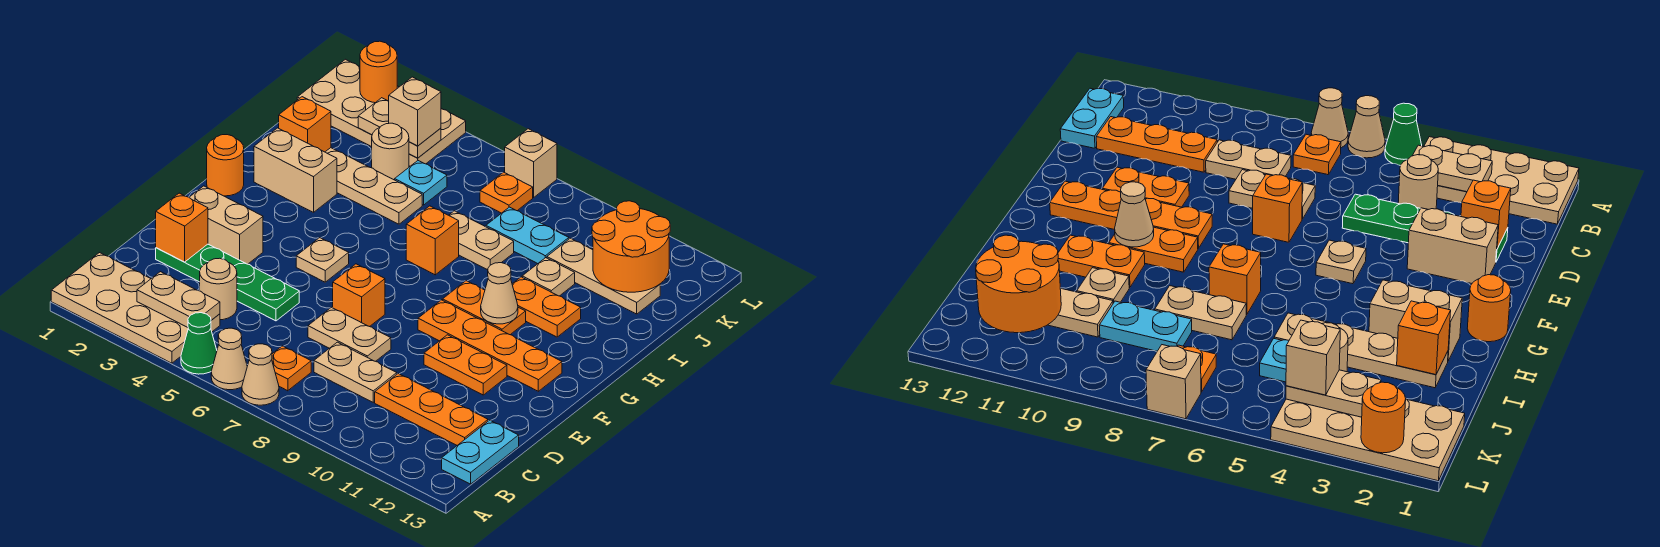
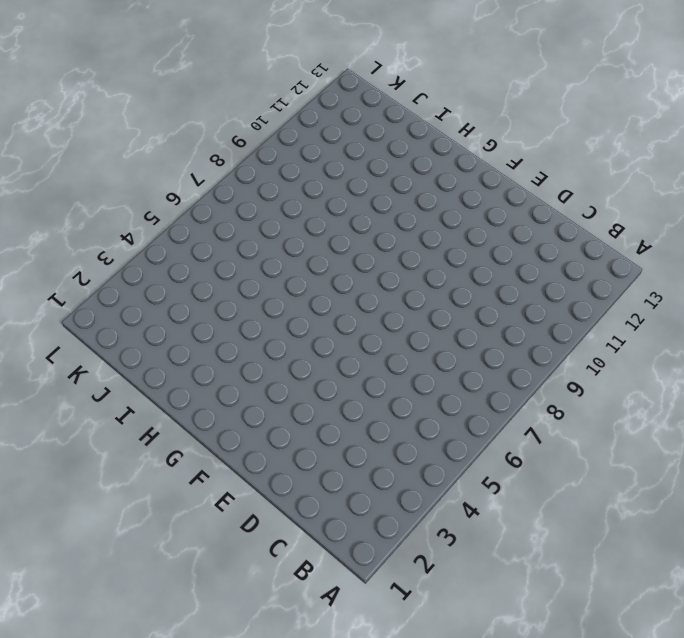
none -> tan 2x4 plate [51,253,220,363]
none -> green 1x1 cone [181,313,217,374]
none -> tan 1x1 cone [211,328,247,390]
none -> tan 1x1 cone [242,344,279,405]

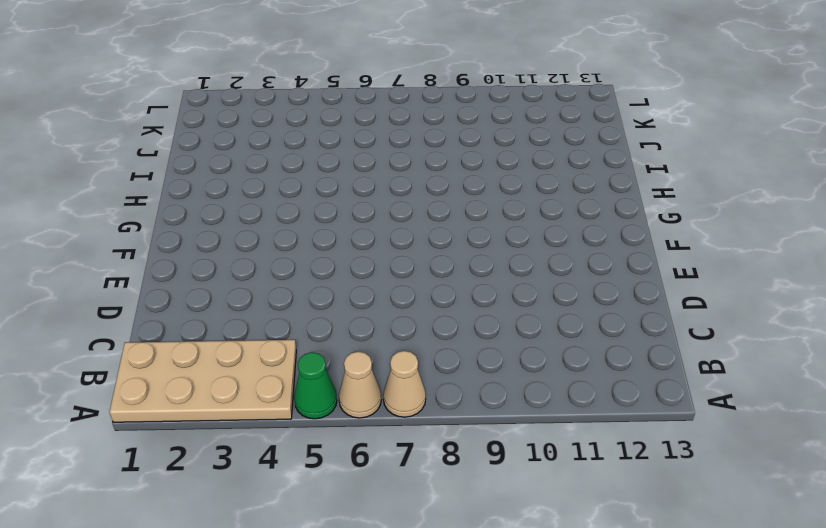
none -> orange 1x1 plate [272,346,311,391]
none -> cyan 1x2 plate [442,420,519,484]
none -> tan 1x1 round brick [200,258,237,320]
none -> tan 1x2 plate [314,342,397,402]

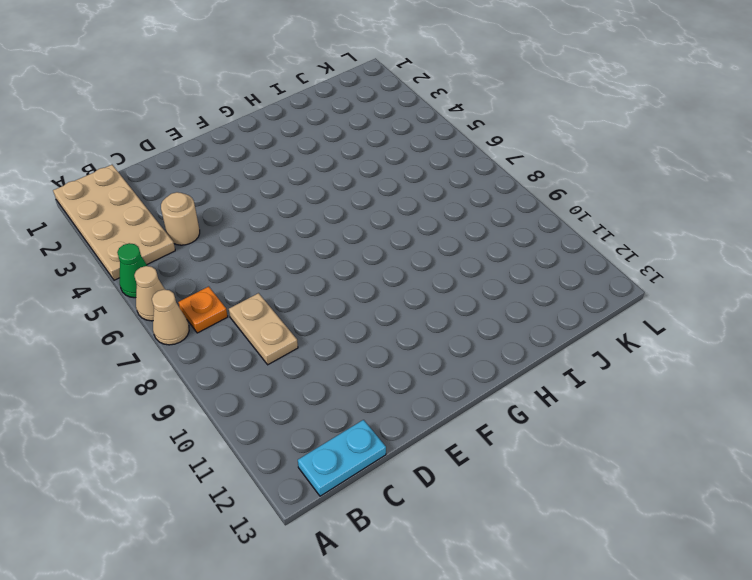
none -> orange 1x3 plate [375,374,488,445]
none -> green 1x4 plate [156,244,299,321]
none -> tan 1x2 plate [308,307,391,361]
none -> tan 1x2 brick [189,186,263,264]

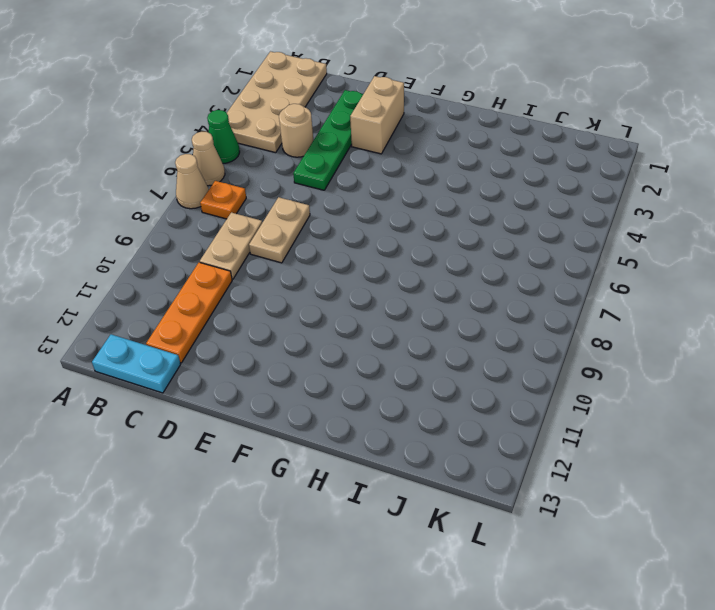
none -> orange 1x1 brick [333,264,385,327]
none -> orange 1x2 plate [424,335,507,395]
none -> tan 1x1 plate [296,238,349,282]
none -> orange 1x4 plate [418,300,562,391]

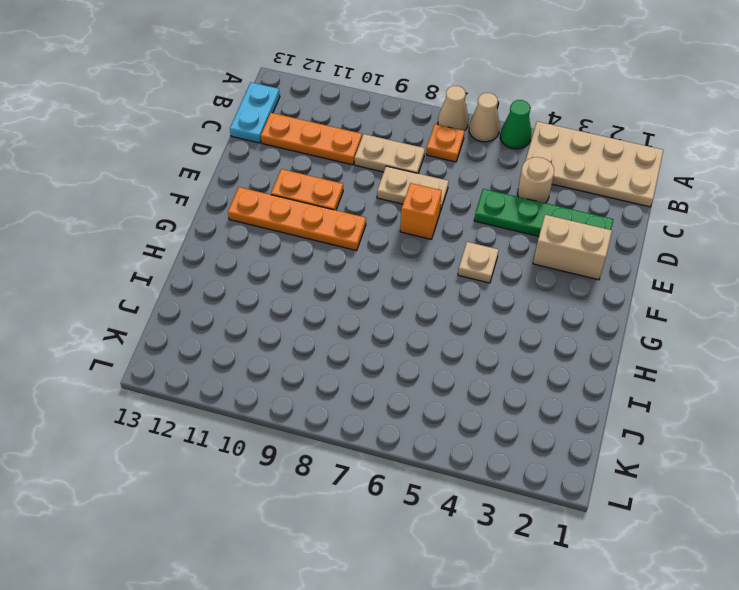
none -> orange 1x1 round brick [207,135,244,196]
none -> orange 1x2 plate [443,281,526,335]
none -> tan 1x2 brick [254,128,337,212]
none -> orange 1x1 brick [406,206,459,275]

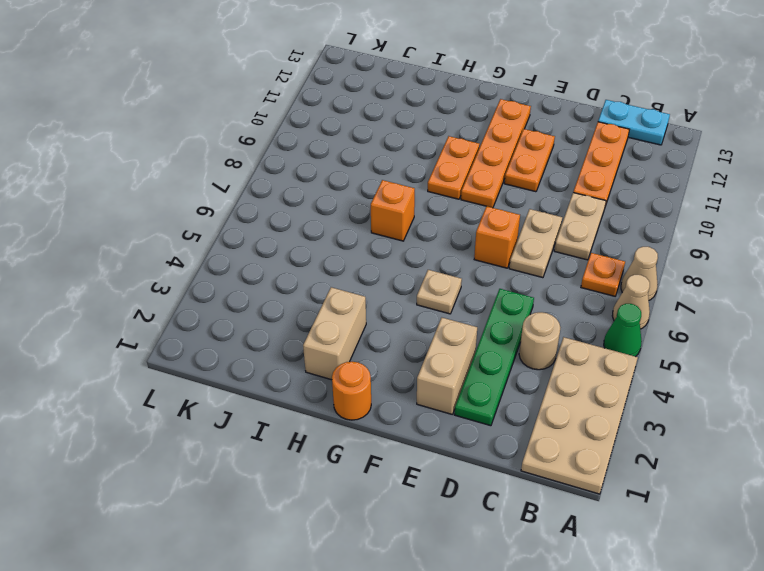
none -> orange 1x2 plate [512,277,581,337]
none -> tan 1x4 plate [326,148,422,224]
none -> tan 1x2 plate [449,211,514,270]
none -> tan 1x1 plate [522,258,575,296]

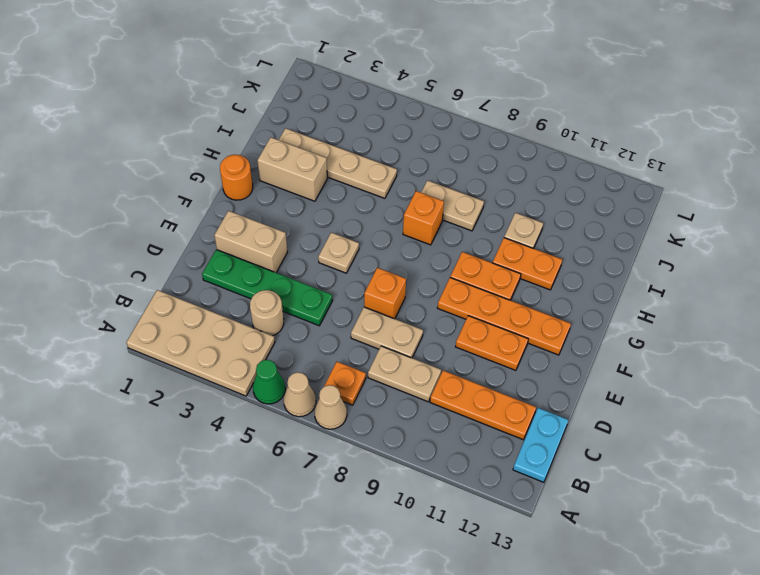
none -> tan 1x1 round brick [372,123,409,180]
none -> cyan 1x1 plate [395,161,447,205]
none -> cyan 1x2 plate [486,207,569,264]
none -> tan 1x3 plate [547,238,660,314]

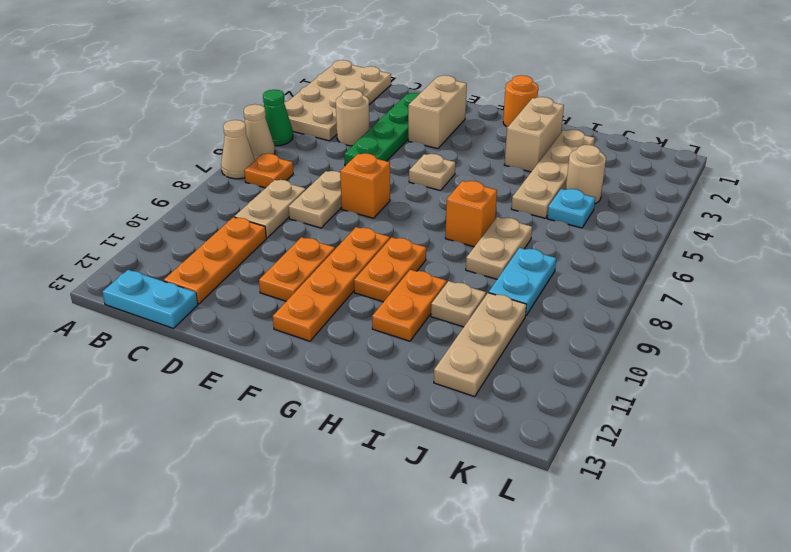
none -> tan 2x4 plate [297,59,466,166]
none -> orange 1x1 plate [480,172,533,213]
none -> tan 1x1 brick [505,129,557,198]
none -> tan 1x2 plate [137,272,220,327]

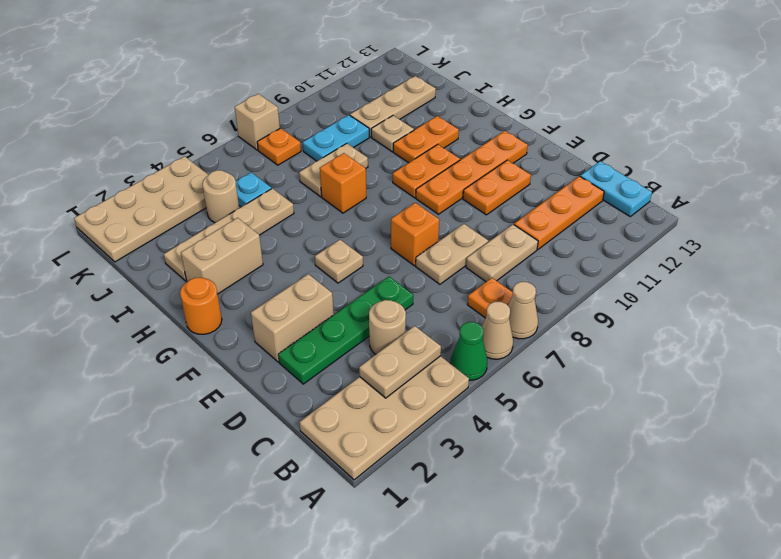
none -> orange 1x1 brick [156,193,208,262]
none -> tan 1x1 cone [481,263,518,324]
none -> orange 1x1 brick [279,97,331,152]
none -> orange 2x2 round brick [592,201,670,292]

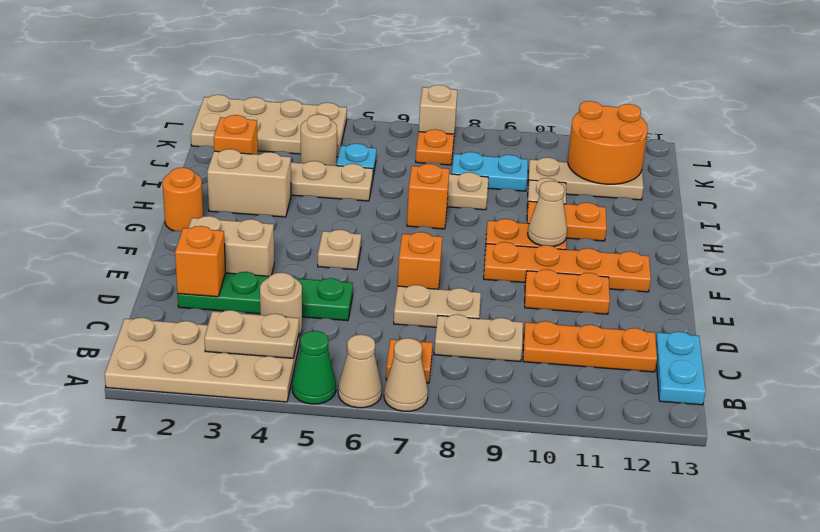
none -> tan 1x2 plate [358,98,441,158]
none -> orange 1x1 round brick [360,41,397,103]
none -> tan 1x1 brick [389,77,441,146]

